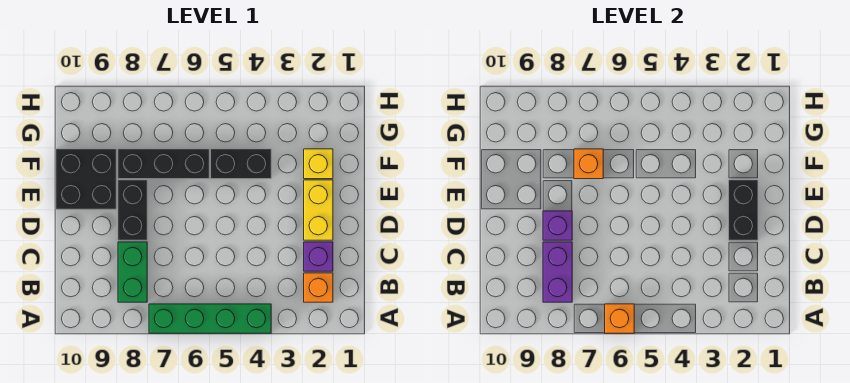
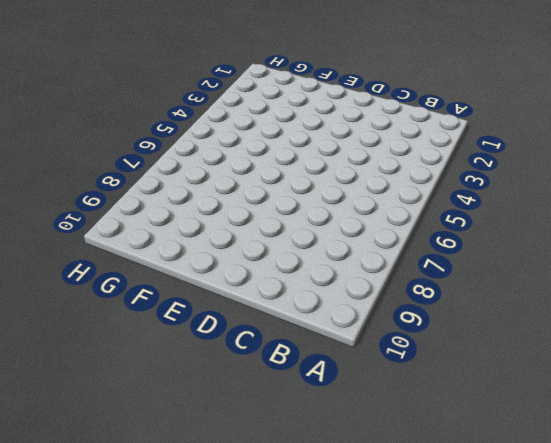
none -> green 1x4 brick [149,304,271,333]
none -> orange 1x1 brick [304,273,333,302]
none -> green 1x2 brick [118,242,147,302]

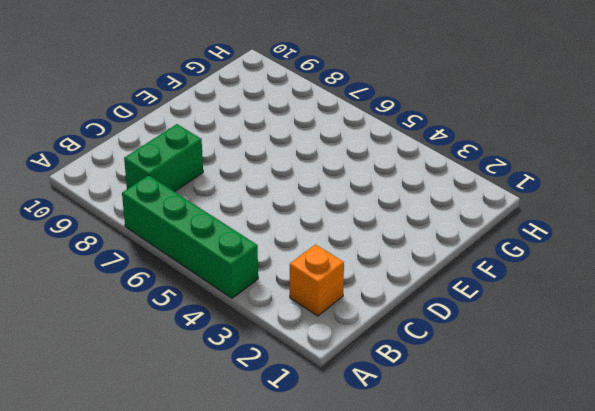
none -> purple 1x1 brick [304,242,333,271]
none -> yellow 1x2 brick [304,180,333,240]
none -> black 1x2 brick [118,180,147,240]

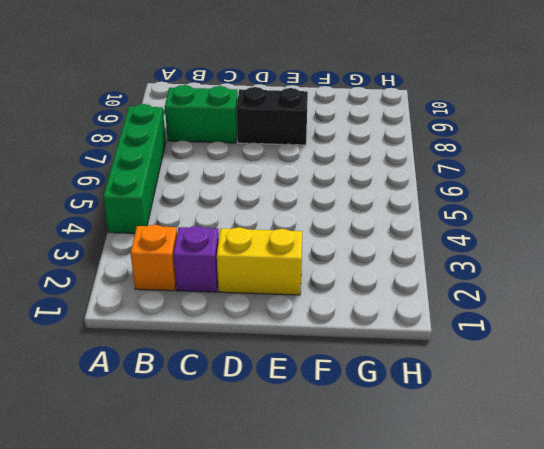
none -> black 2x2 brick [56,149,116,209]
none -> yellow 1x1 brick [304,149,333,179]
none -> black 1x2 brick [211,149,271,179]

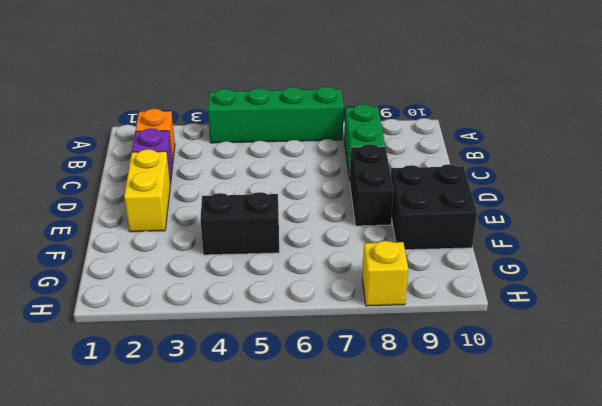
yellow 1x1 brick [362,241,408,306] -> yellow 1x1 brick moved to [304,149,333,179]
none -> black 1x3 brick [118,149,209,179]
none -> orange 1x1 brick [605,304,634,333]
none -> purple 1x2 brick [543,242,572,302]

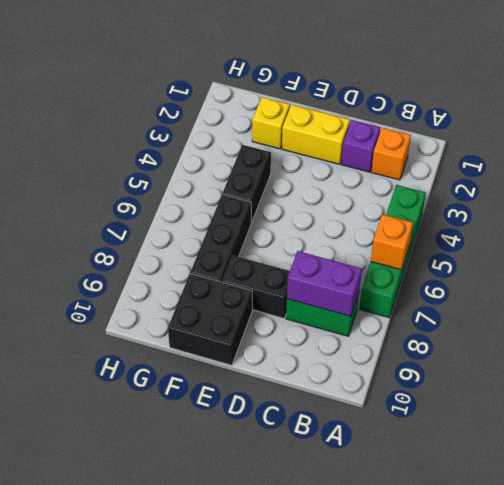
none -> black 1x2 brick [729,180,758,240]
none -> purple 1x1 brick [543,211,572,240]
none -> orange 1x1 brick [574,149,603,179]

